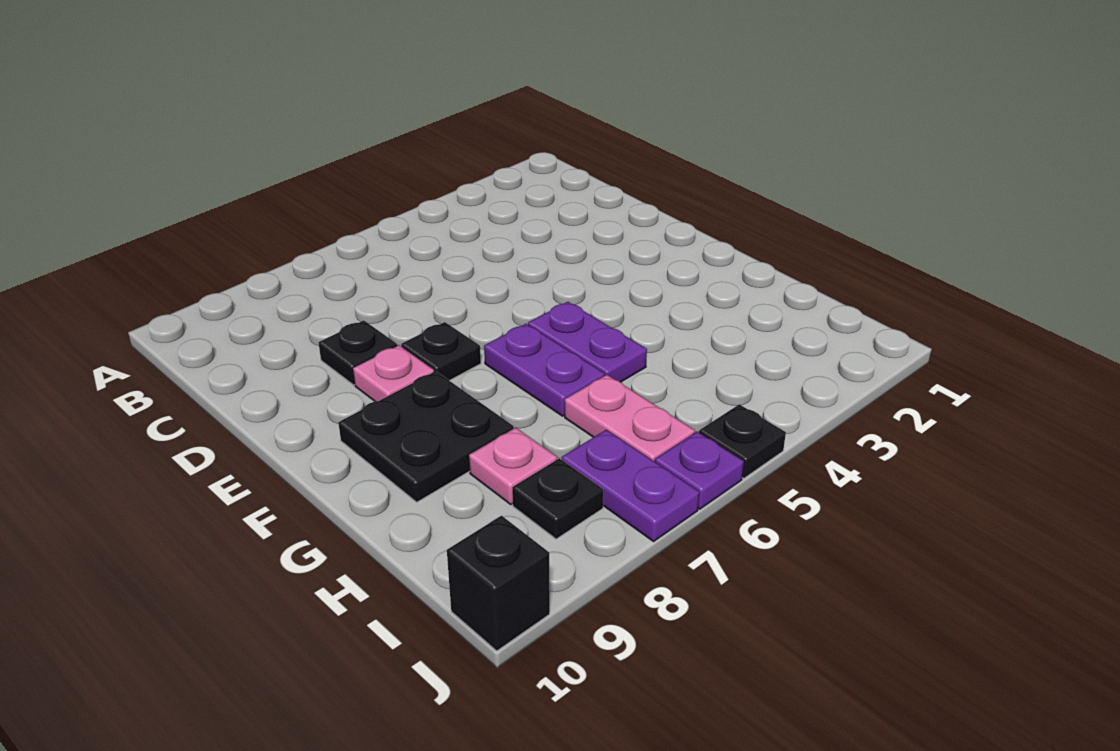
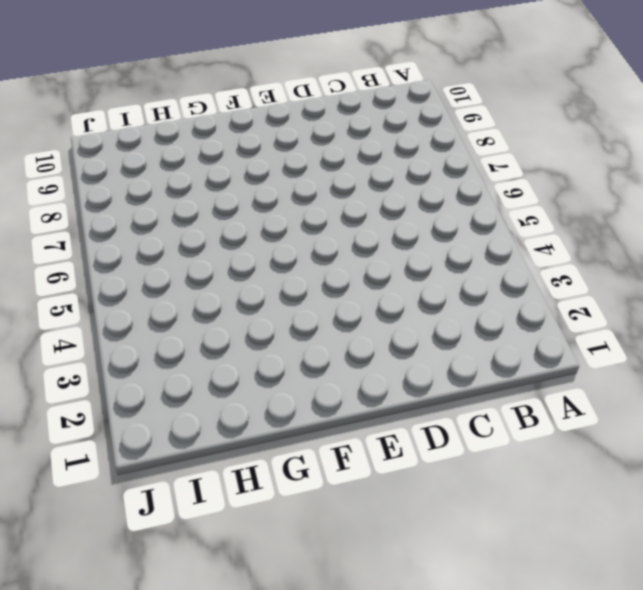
none -> black 1x1 plate [319,321,397,385]
none -> black 1x1 plate [401,322,481,381]
none -> pink 1x1 plate [353,345,434,401]

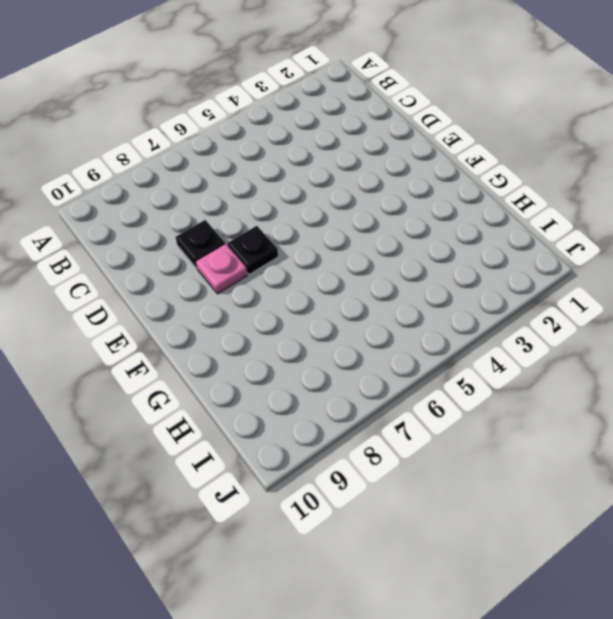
none -> purple 1x2 plate [528,302,647,382]
none -> purple 1x2 plate [484,324,605,416]
none -> black 2x2 plate [338,371,514,502]

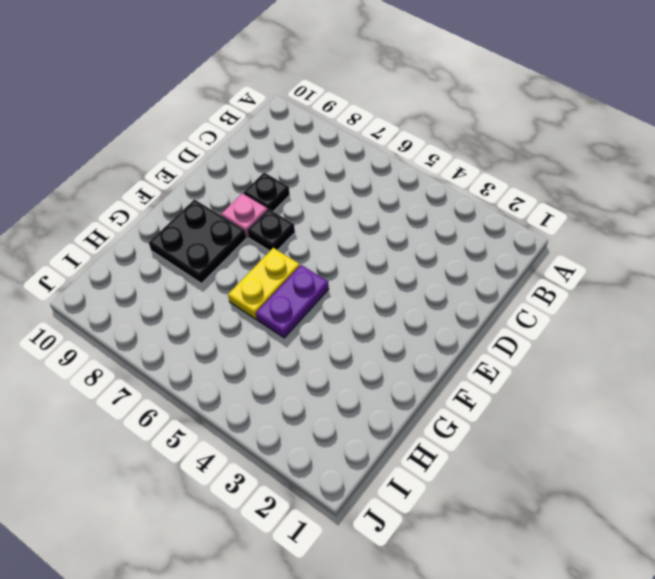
yellow 1x2 plate [228,248,300,319] -> purple 1x2 plate [484,324,605,416]
none -> pink 1x2 plate [565,375,695,462]
none -> pink 1x1 plate [469,428,557,504]
none -> purple 1x2 plate [562,430,699,541]

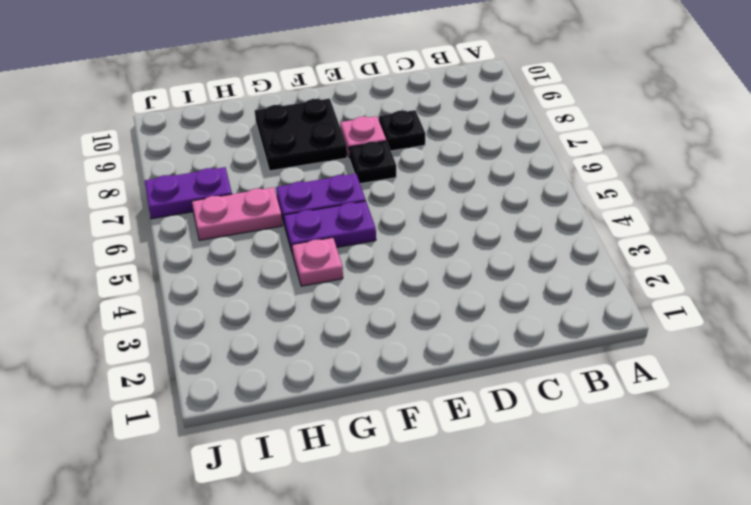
pink 1x1 plate [292,238,343,286] -> pink 1x1 plate moved to [469,428,557,504]
none -> black 1x1 plate [512,458,603,539]
none -> black 1x1 plate [699,404,786,479]
none -> purple 1x1 plate [655,432,744,509]

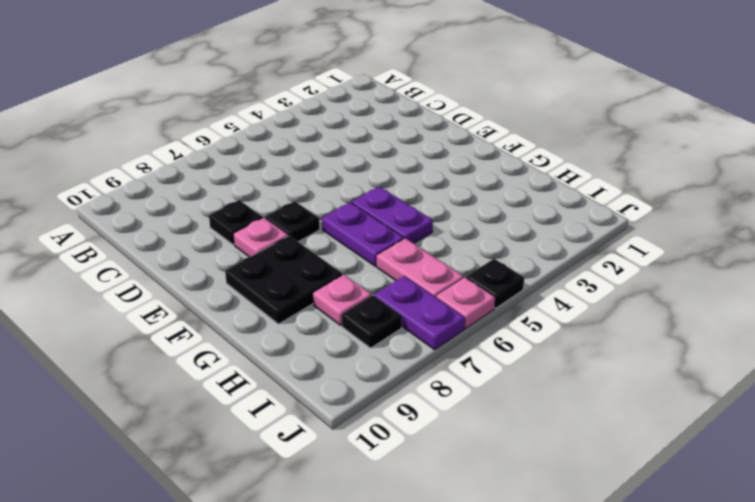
pink 1x1 plate [436,277,495,328] -> purple 1x1 plate [655,432,744,509]
none -> black 1x1 brick [447,516,550,651]

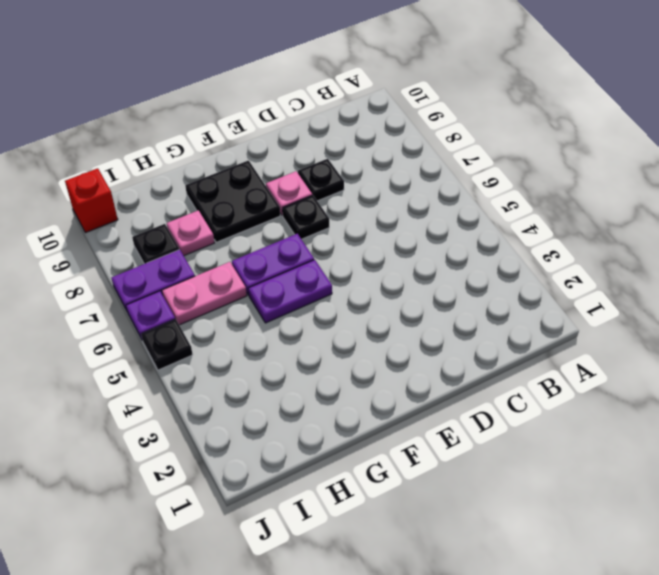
red 1x1 brick [65,168,118,233] -> black 1x1 brick [447,516,550,651]

